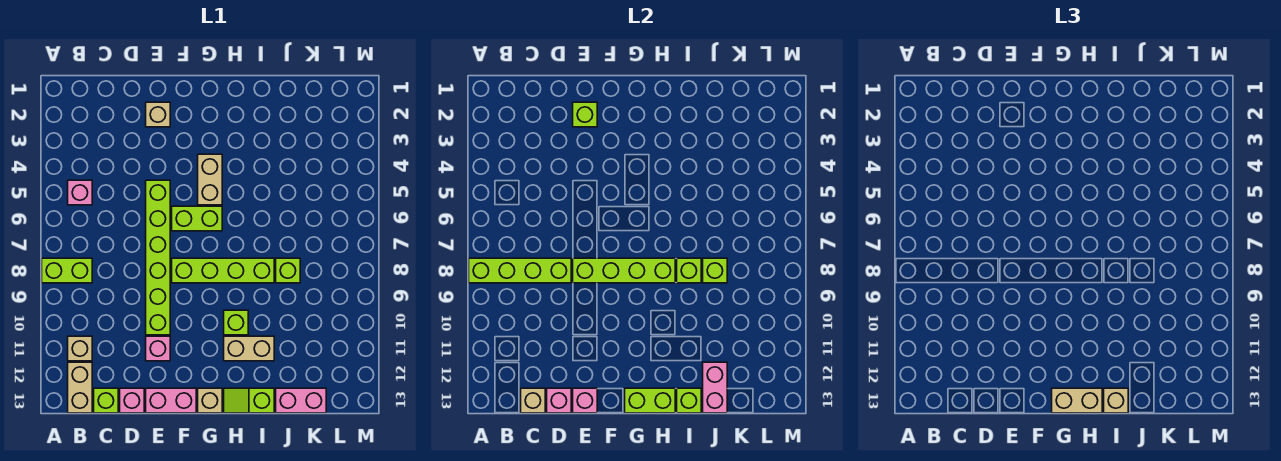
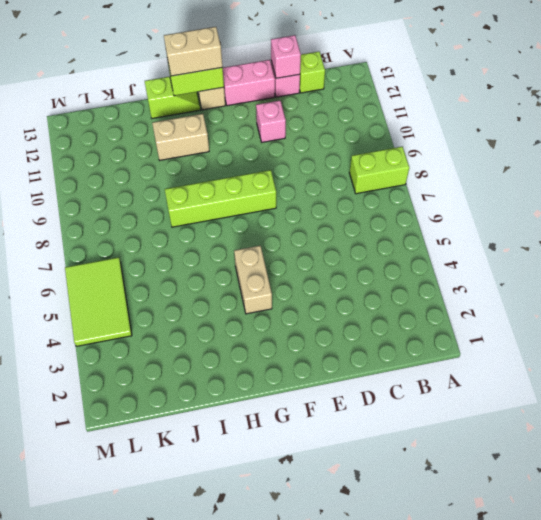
lime 2x3 tile [65,257,132,346] -> none
none -> pink 1x1 brick [68,180,92,205]
none -> tan 1x1 brick [68,336,92,361]
none -> tan 1x2 brick [68,362,92,413]
none -> tan 1x1 brick [146,102,170,127]

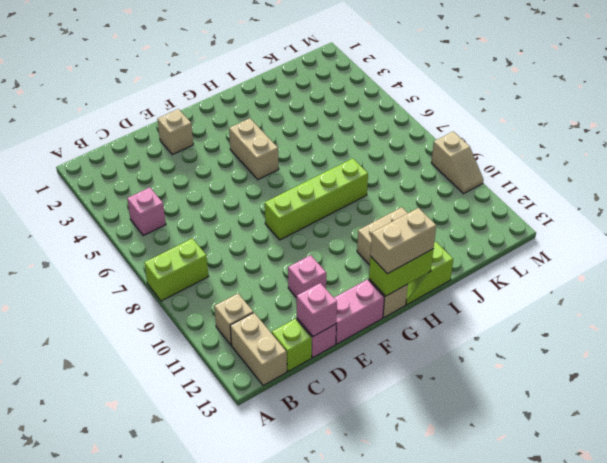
tan 1x2 slope [431,131,483,194] -> none
none -> lime 1x6 brick [146,180,170,335]
none -> lime 1x2 brick [172,206,222,231]
none -> lime 1x1 brick [224,310,248,335]
none -> lime 1x1 brick [276,258,300,283]

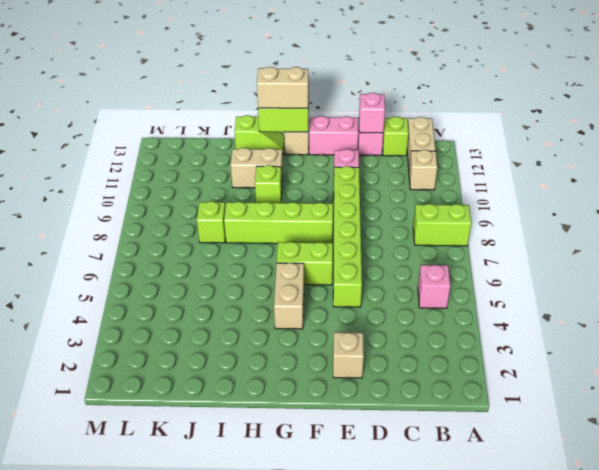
none -> pink 1x2 brick [276,388,326,413]
none -> lime 1x4 brick [469,258,571,283]
none -> tan 1x1 brick [521,388,545,413]
none -> lime 1x1 brick [573,102,597,127]

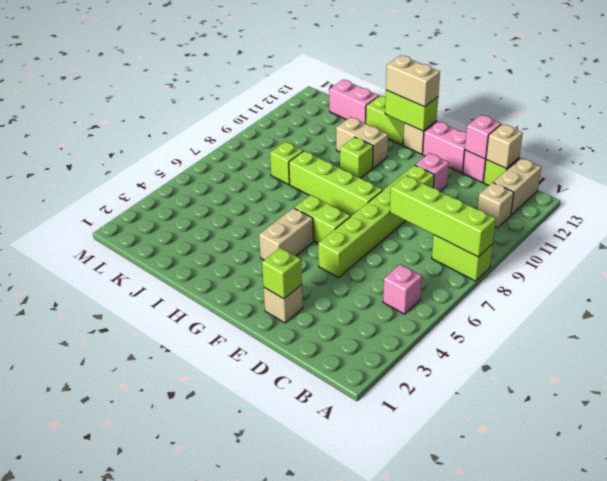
none -> lime 1x4 brick [573,258,675,283]
none -> pink 1x1 brick [573,388,597,413]
none -> lime 1x1 brick [677,258,701,283]
none -> lime 1x1 brick [677,388,701,413]

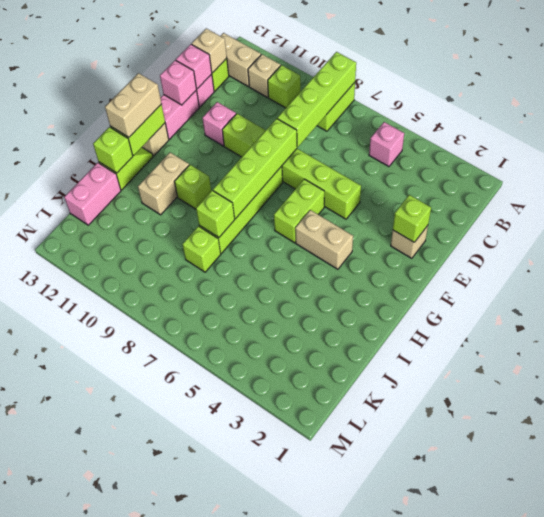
lime 1x1 brick [268,65,301,108] -> lime 1x1 brick moved to [703,258,727,283]
none -> pink 1x2 brick [703,362,727,413]
none -> tan 1x1 brick [1104,388,1128,413]

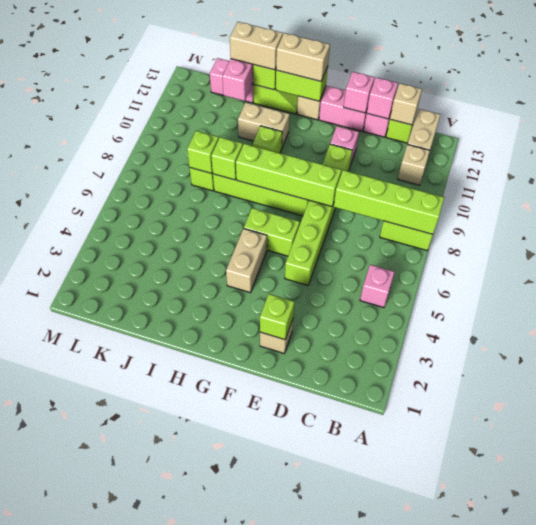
tan 1x2 brick [230,22,283,70] -> tan 1x1 brick [1104,388,1128,413]

